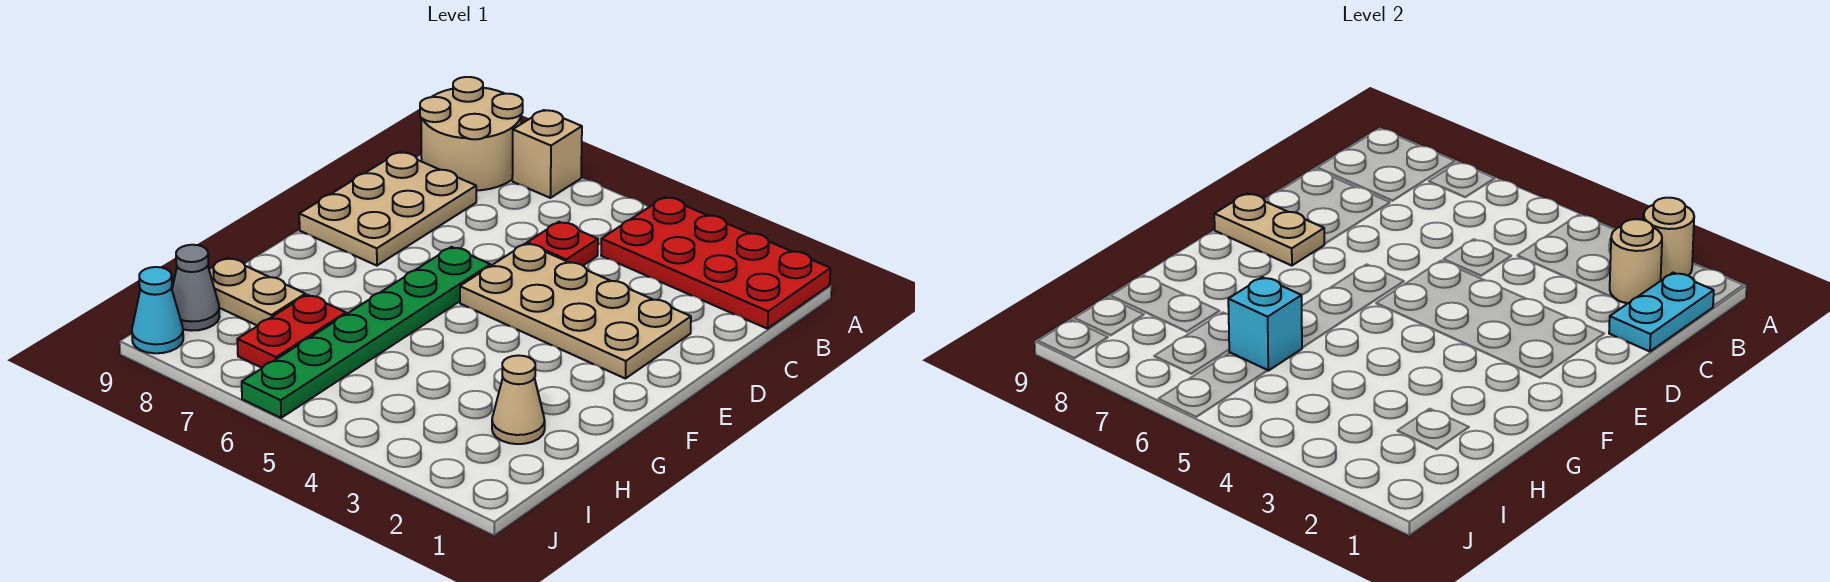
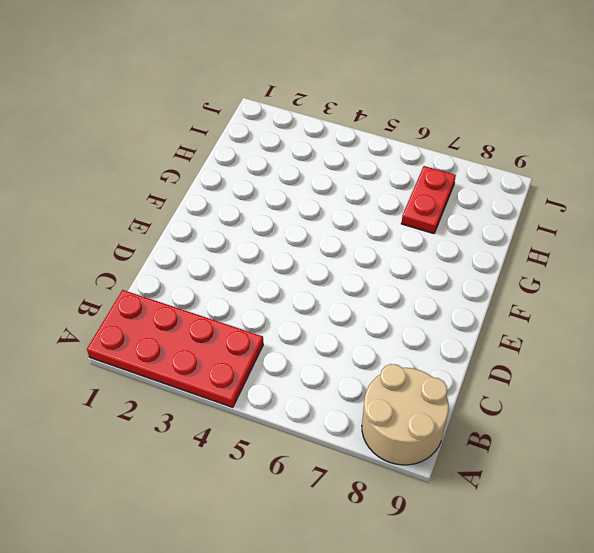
none -> tan 1x1 brick [512,110,582,198]
none -> red 1x1 plate [527,222,598,265]
none -> tan 2x3 plate [299,152,476,266]

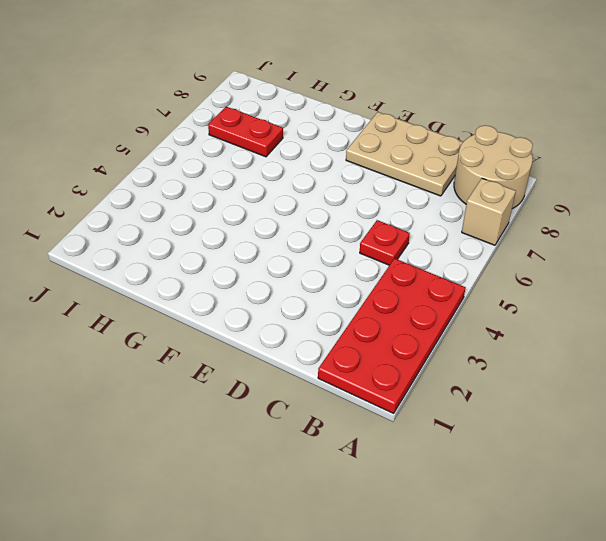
none -> tan 2x4 plate [460,243,691,378]
none -> green 1x6 plate [242,247,490,418]
none -> tan 1x1 cone [492,355,545,444]

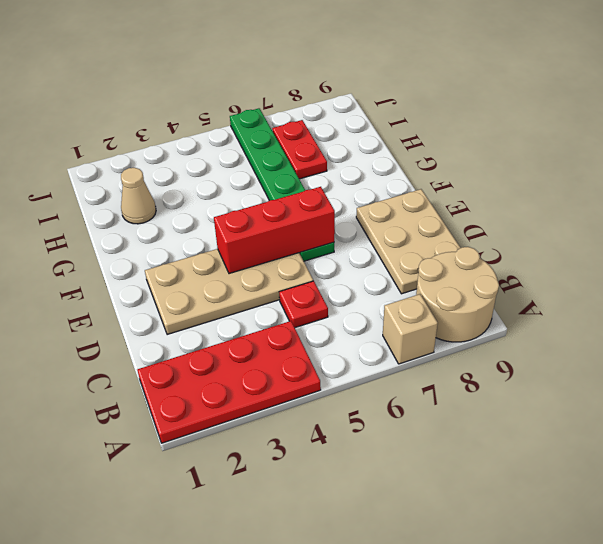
red 1x3 brick [214,187,335,274] -> none
none -> tan 1x2 plate [209,258,305,326]
none -> grey 1x1 cone [172,245,220,331]
none -> cyan 1x1 cone [132,267,183,353]

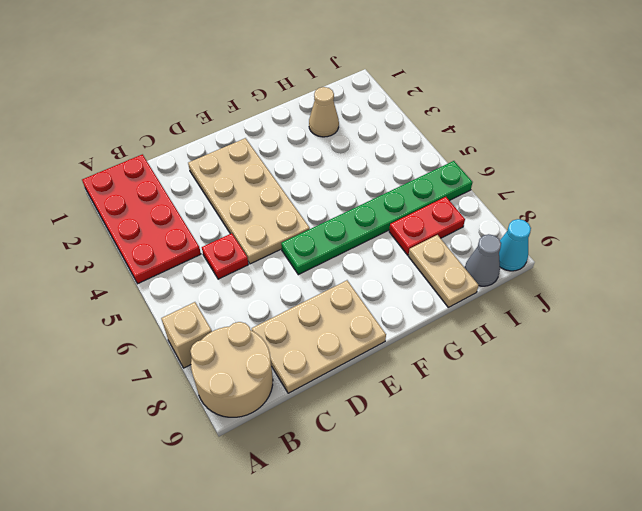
none -> tan 1x1 round brick [1643,198,1694,280]
none -> cyan 1x2 plate [1609,273,1714,352]
none -> tan 1x1 round brick [1610,219,1662,303]

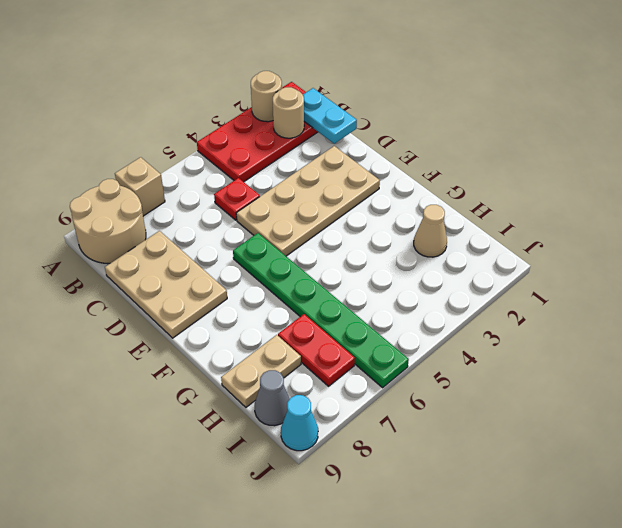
none -> tan 1x2 plate [1214,194,1324,266]
none -> cyan 1x1 brick [1228,277,1302,371]

